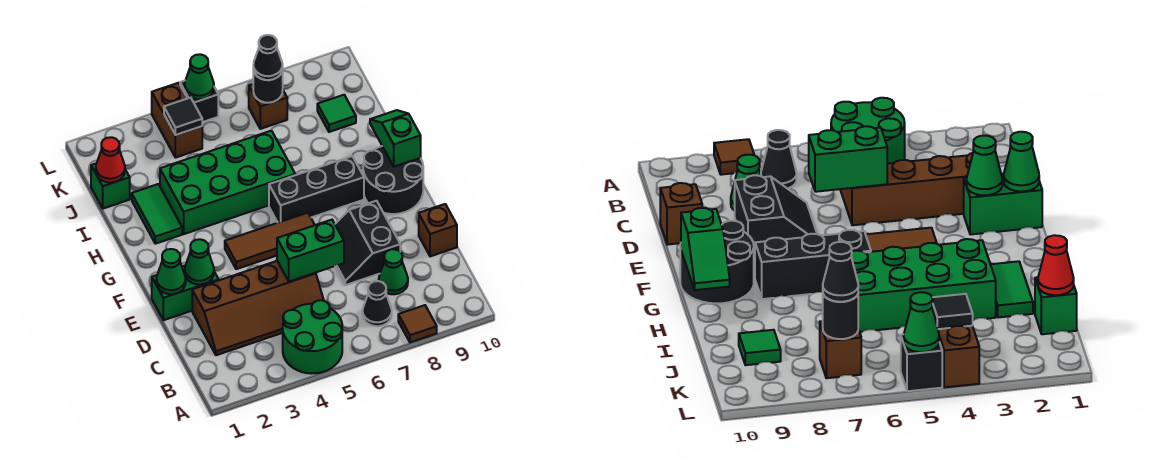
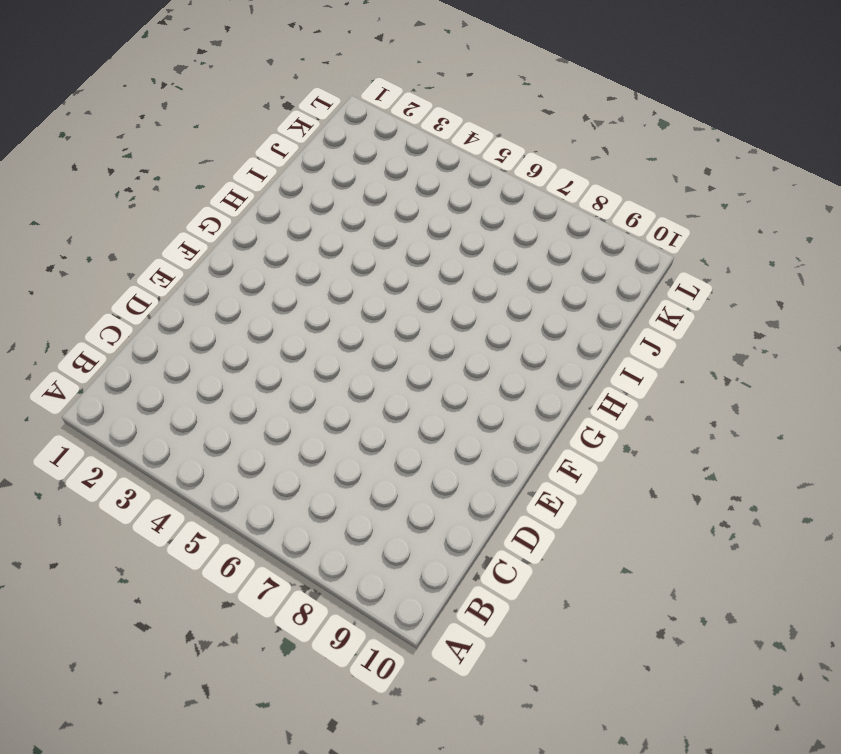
none -> green 2x2 round brick [283,300,342,374]
none -> brown 1x1 tile [398,305,437,342]
none -> black 1x1 cone [363,281,392,326]

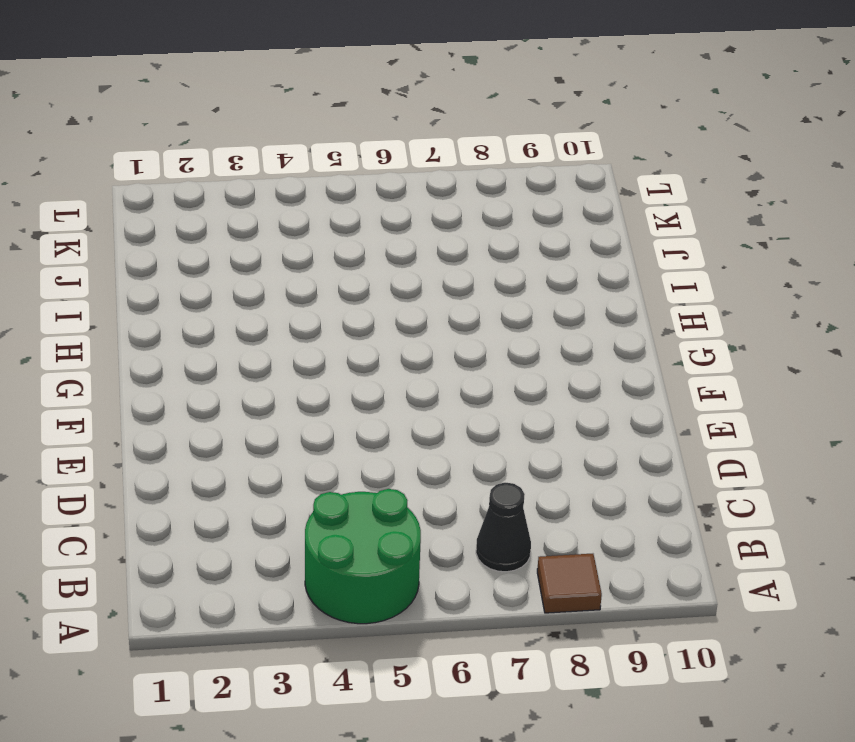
none -> brown 2x4 slope [192,261,324,355]
none -> green 1x1 cone [379,249,408,294]
none -> black 2x2 slope [335,201,400,285]

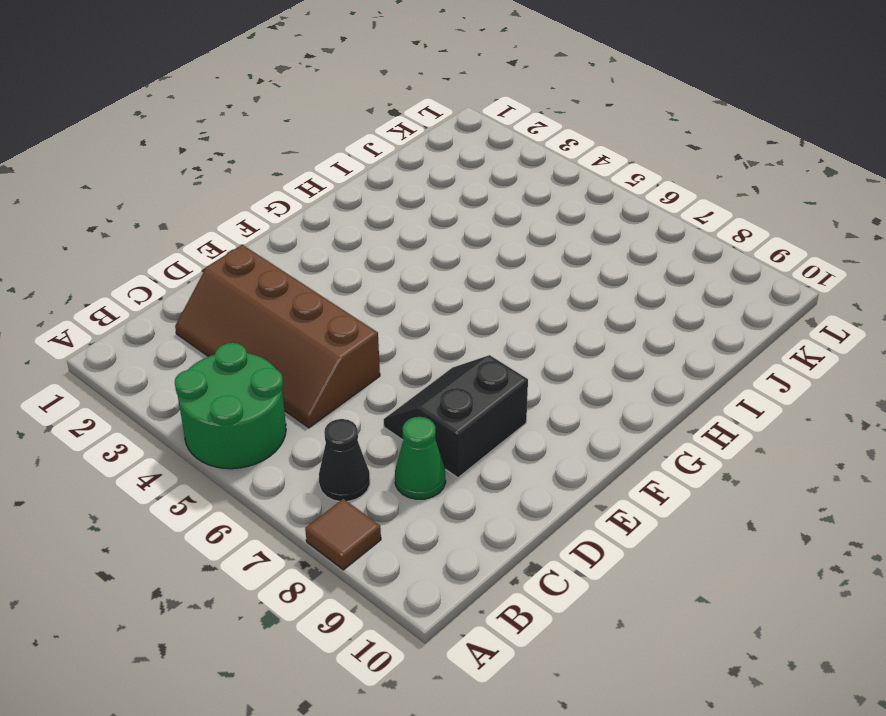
none -> brown 1x1 brick [419,204,457,256]
none -> green 1x2 brick [152,266,219,320]
none -> brown 1x3 tile [225,213,315,269]

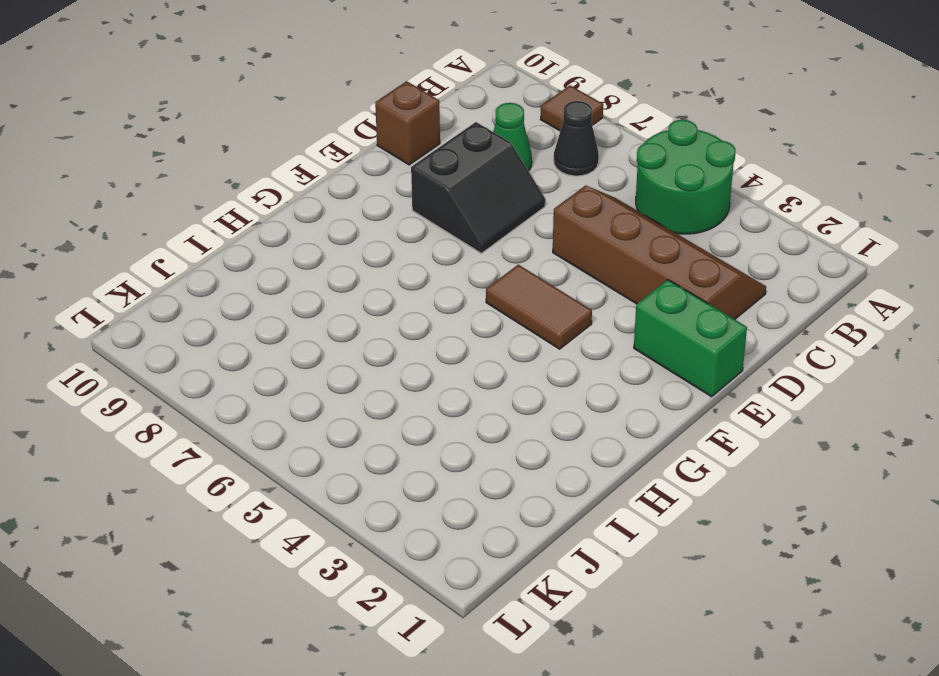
brown 1x2 tile [486,265,592,349] -> brown 1x3 tile [225,213,315,269]
none -> black 2x2 round brick [363,146,423,214]
none -> black 1x3 brick [269,156,364,223]
none -> green 1x2 tile [132,184,182,244]

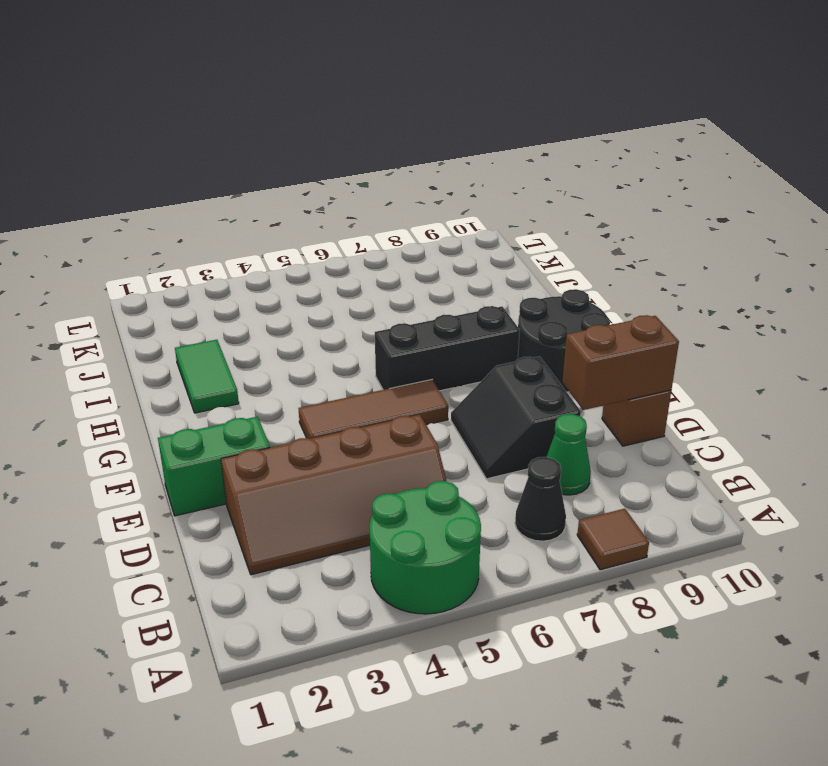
brown 1x2 brick [563,315,679,410] -> brown 1x2 brick turned to [152,83,202,158]
none -> green 2x4 brick [160,131,295,234]
none -> green 1x1 brick [91,164,130,209]
none -> green 1x1 tile [317,95,356,132]

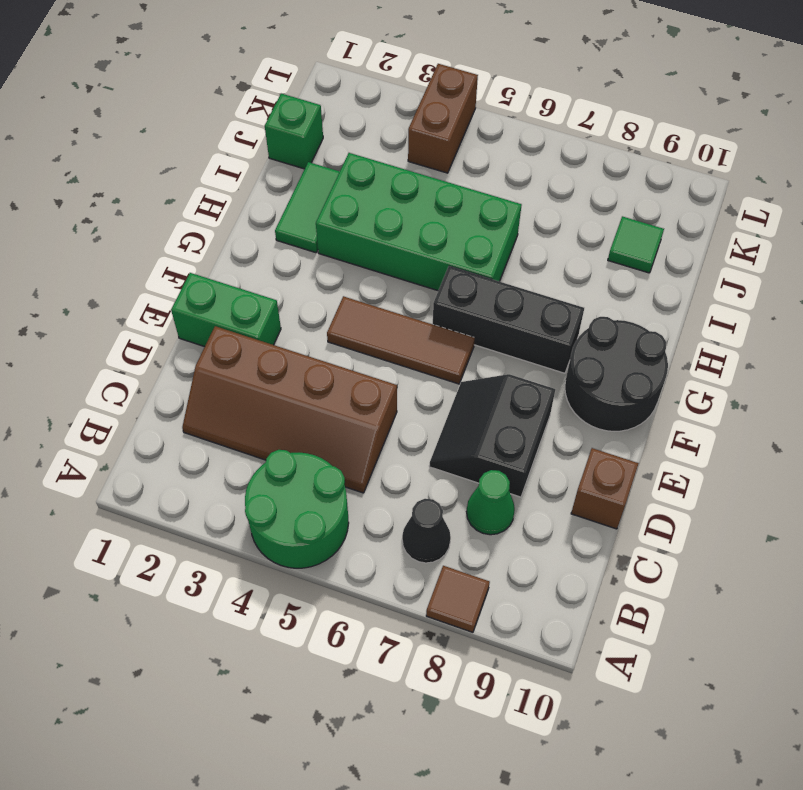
none -> brown 1x1 brick [249,84,287,129]
none -> black 1x1 brick [180,81,218,122]
none -> green 1x2 brick [277,220,344,281]

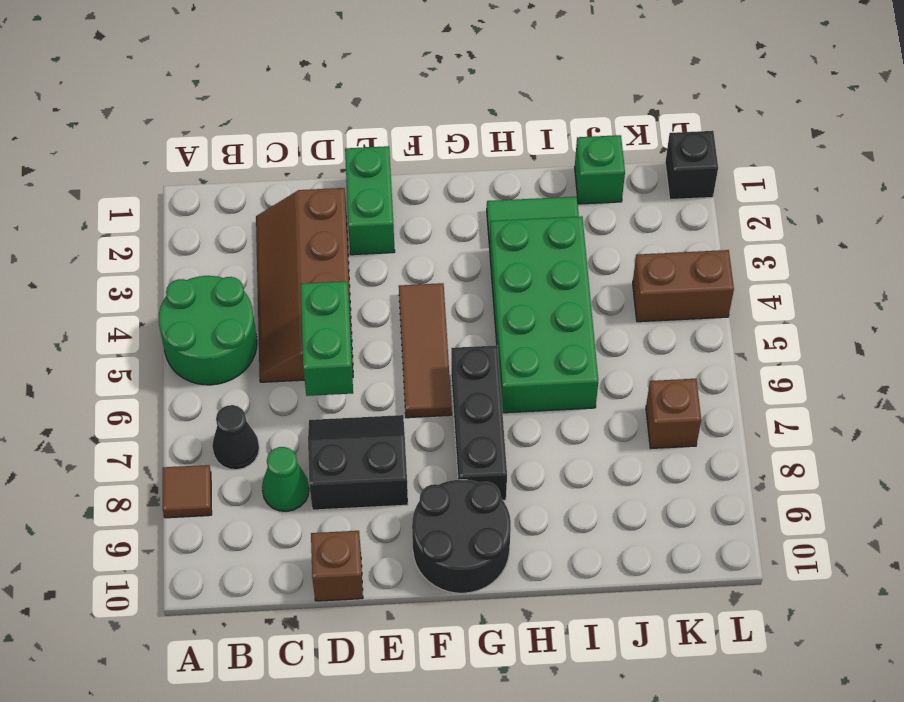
black 1x1 brick [665,131,718,200] -> black 1x1 brick moved to [180,81,218,122]
none -> green 1x1 tile [317,95,356,132]
none -> green 1x1 cone [156,249,186,294]
none -> green 1x1 cone [185,239,214,284]

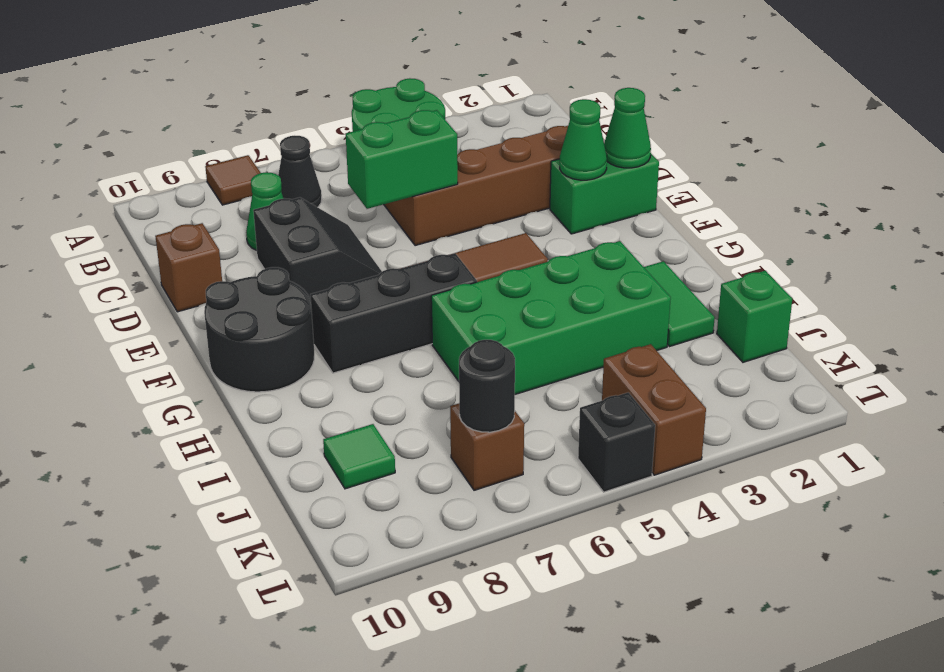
none -> green 1x2 slope [370,110,421,167]
none -> red 1x1 cone [96,137,125,182]
none -> black 1x1 tile [164,98,202,135]

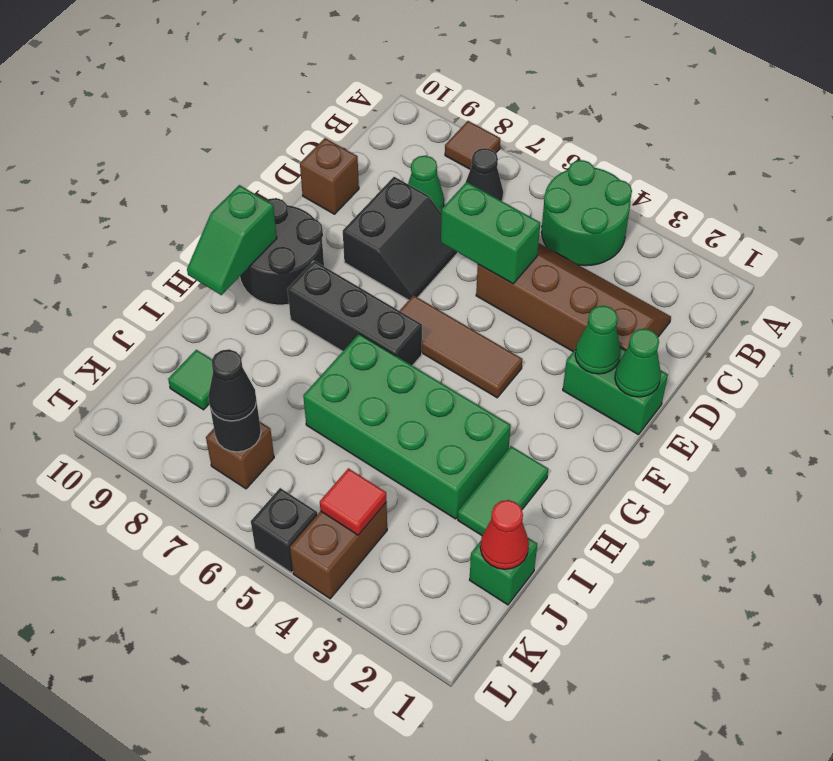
red 1x1 tile [320,468,387,535] -> black 1x1 tile [164,98,202,135]
none -> green 1x1 cone [185,54,214,100]

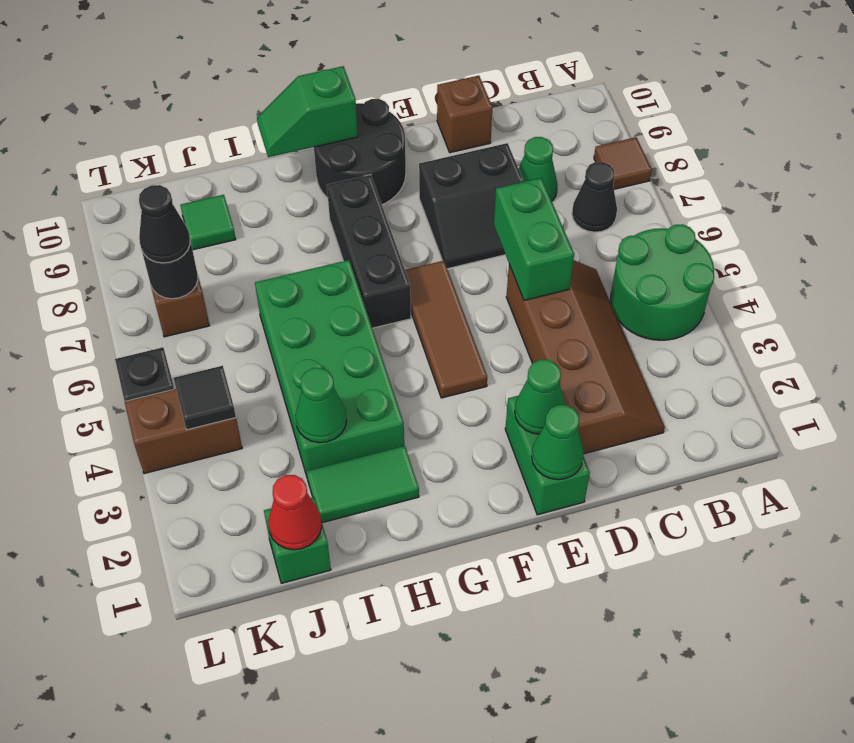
green 1x1 cone [295,368,347,443] -> green 1x1 cone moved to [185,54,214,100]

